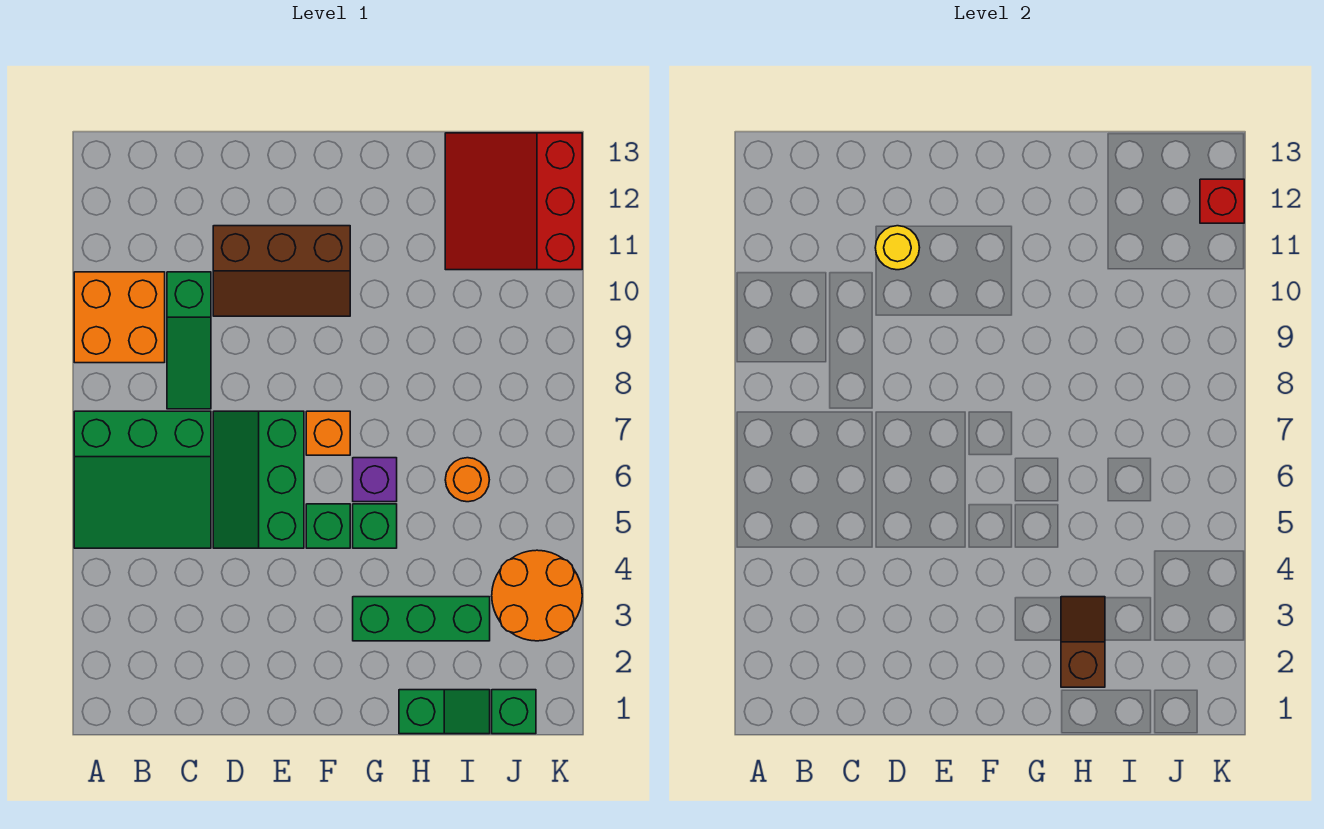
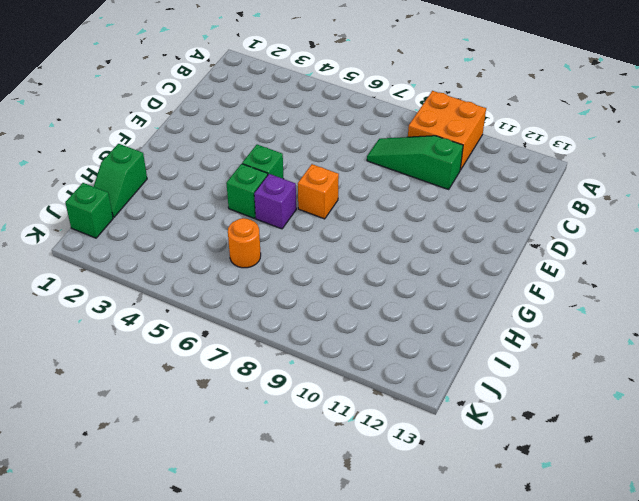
none -> green 3x3 slope [74,411,211,548]
none -> green 2x3 slope [213,411,304,548]
none -> brown 2x3 slope [213,226,350,316]

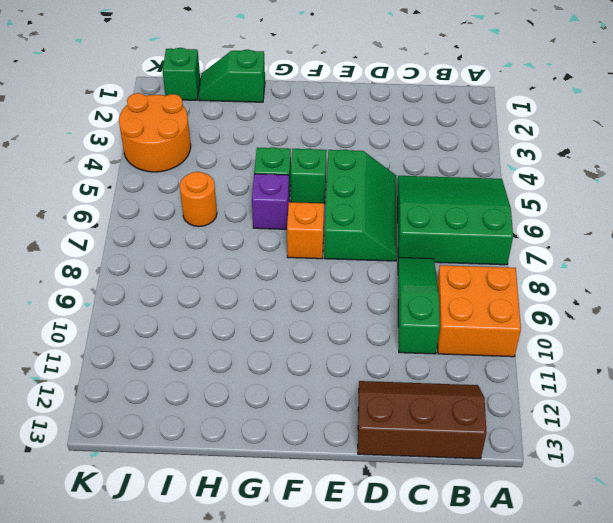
brown 2x3 slope [358,381,487,459] -> brown 2x3 slope moved to [213,226,350,316]
none -> green 1x3 brick [353,597,490,641]
none -> red 3x3 slope [445,133,582,270]
none -> yellow 1x1 round brick [875,226,920,270]

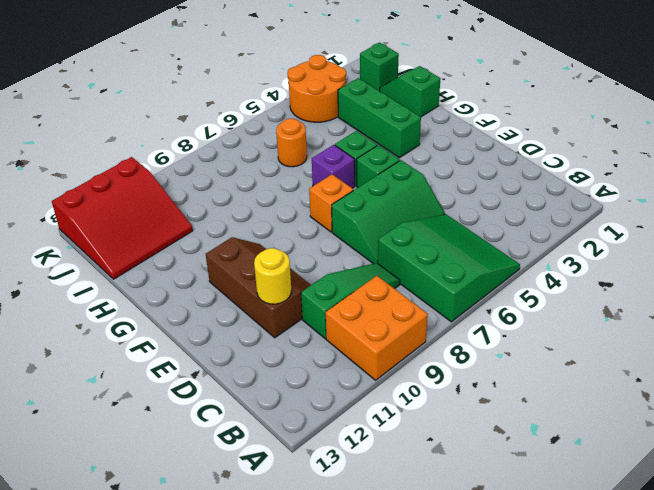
none -> brown 1x2 slope [1061,597,1105,687]
none -> red 1x1 brick [1200,179,1244,223]

